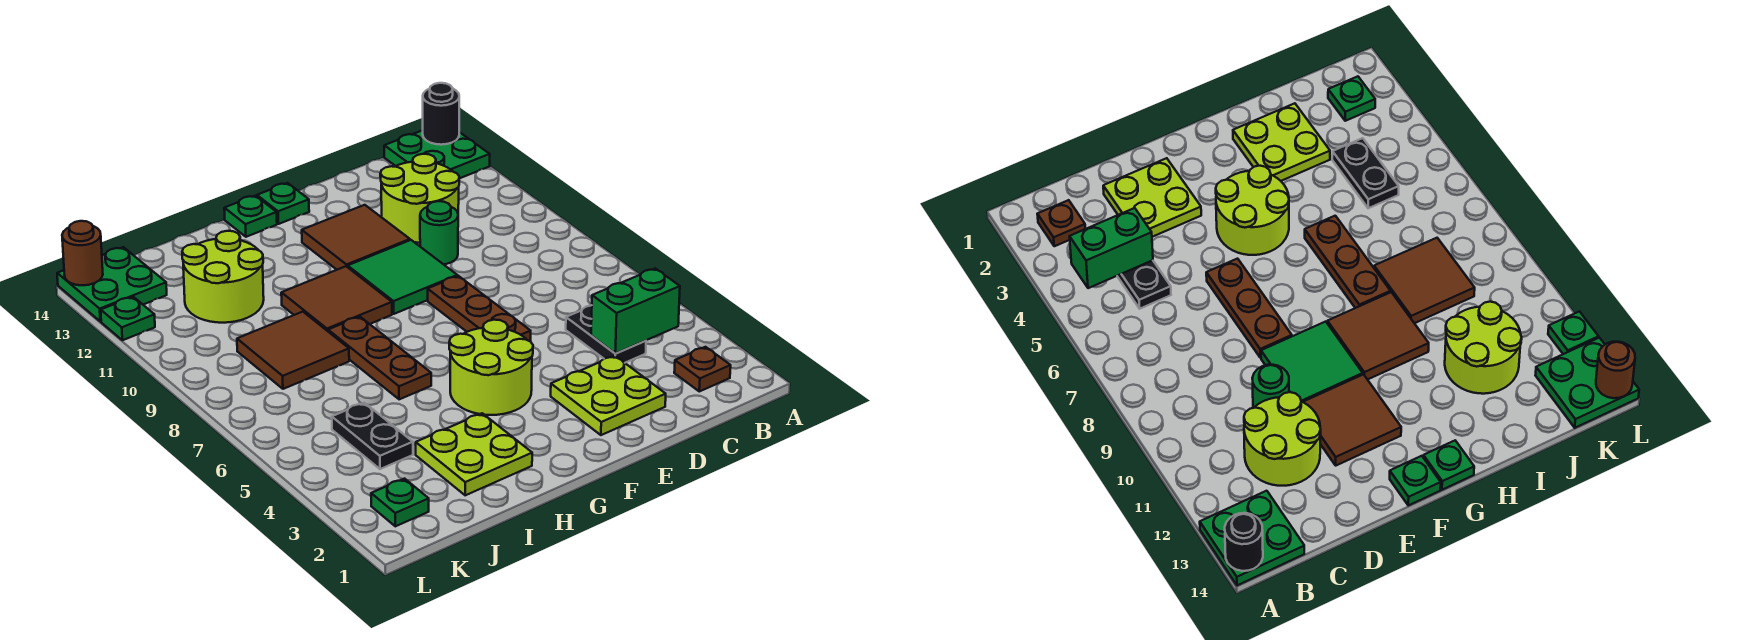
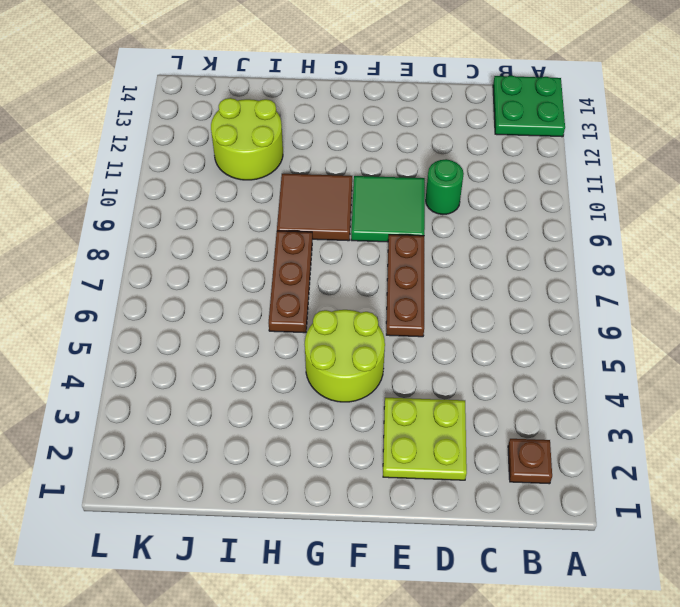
none -> black 1x2 plate [566,305,646,363]
none -> lime 2x2 round brick [380,154,459,243]
none -> brown 2x2 tile [302,205,410,270]

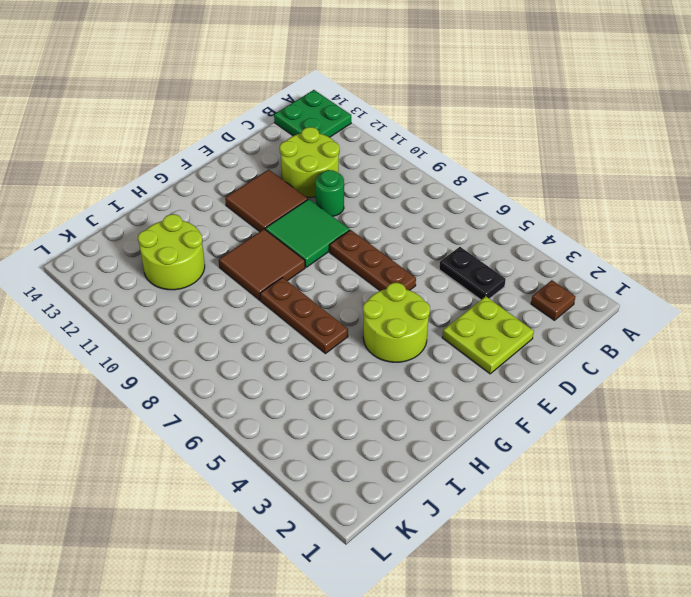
none -> green 1x1 plate [257,183,309,224]
none -> green 1x1 plate [224,196,277,237]
none -> lime 2x2 plate [416,413,532,495]

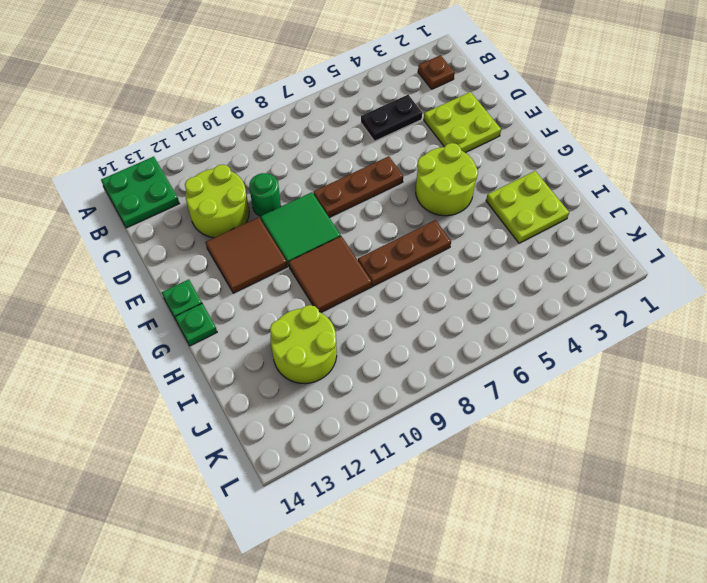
none -> brown 2x2 tile [237,312,349,389]
none -> black 1x2 plate [332,403,413,469]
none -> green 1x1 plate [371,479,429,526]

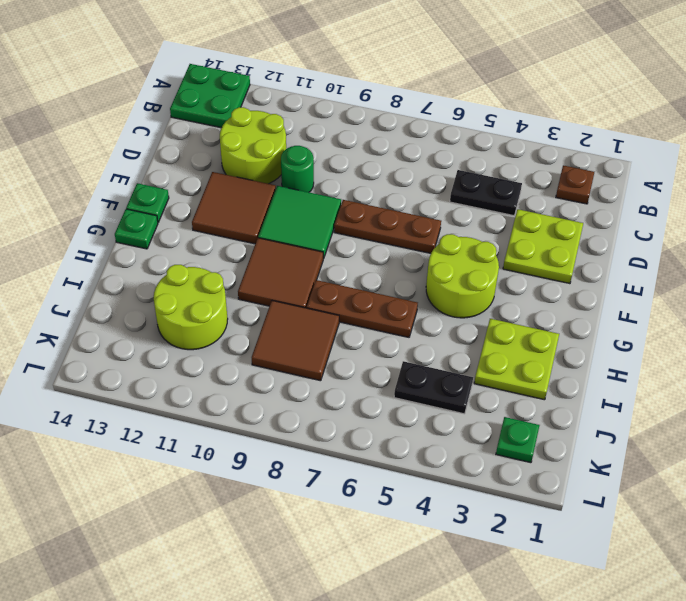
none -> green 2x2 plate [57,247,167,322]
none -> green 1x1 plate [101,297,155,340]
none -> black 1x1 round brick [423,83,459,145]

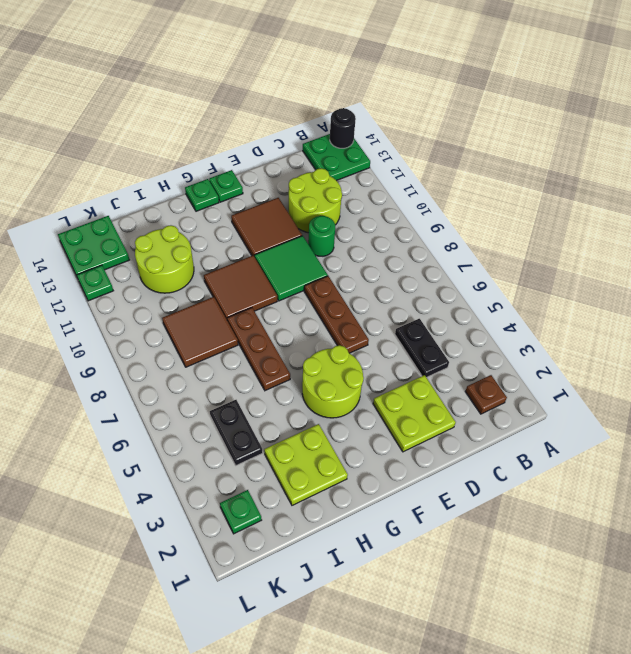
none -> green 1x2 brick [591,268,680,353]
none -> brown 1x1 round brick [62,221,103,285]

